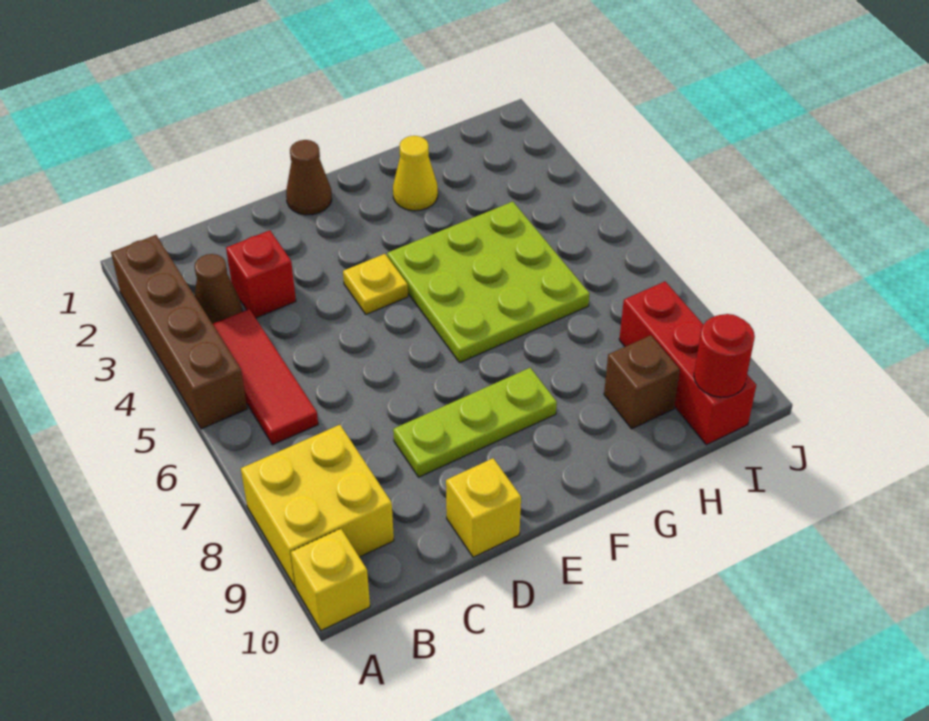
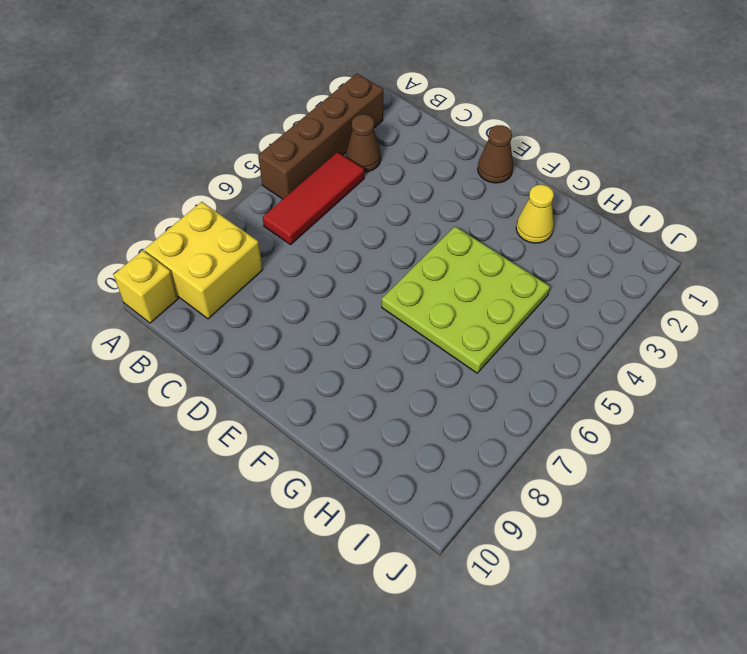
none -> red 1x1 brick [226,230,296,318]
none -> lime 1x3 plate [393,368,557,477]
none -> yellow 1x1 brick [446,458,521,557]

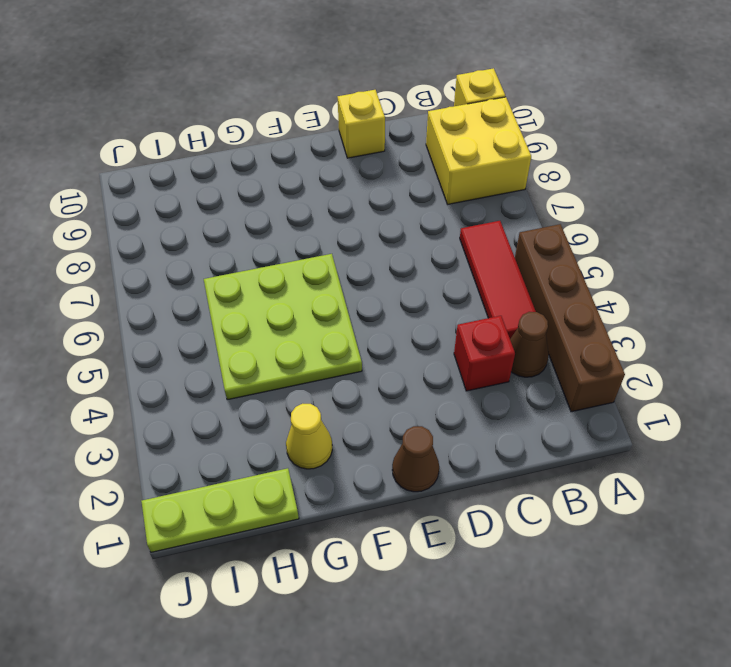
lime 1x3 plate [141,468,299,552] -> lime 1x3 plate moved to [393,368,557,477]
none -> yellow 1x1 plate [343,254,408,314]
none -> brown 1x1 brick [604,335,680,429]
none -> red 1x3 brick [619,282,756,445]

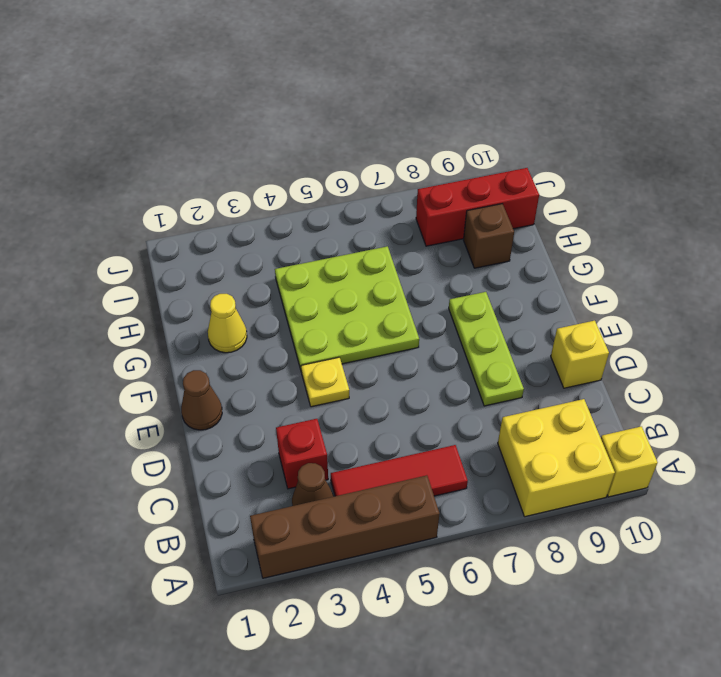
none -> red 1x1 round brick [694,314,755,397]

